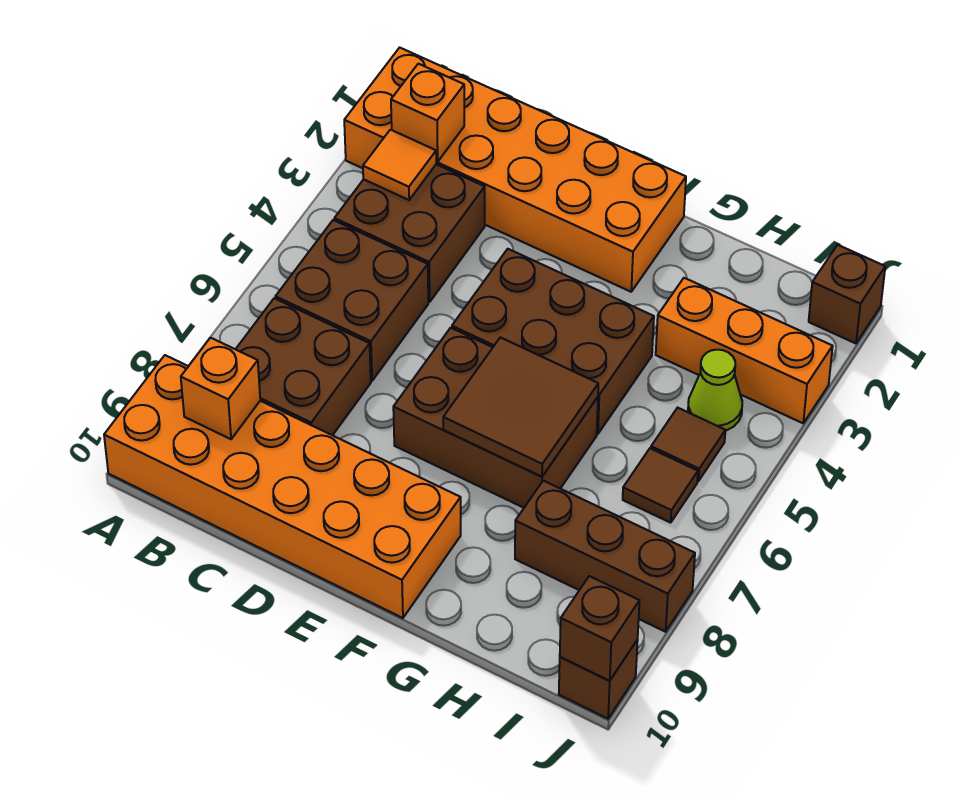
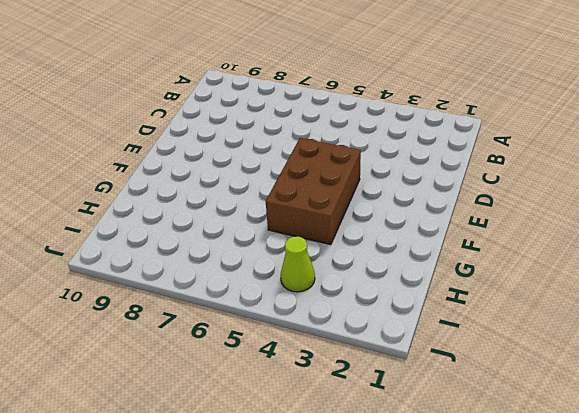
none -> orange 2x6 brick [344,48,686,292]
none -> orange 2x6 brick [104,355,461,618]
none -> brown 2x2 brick [334,164,485,302]

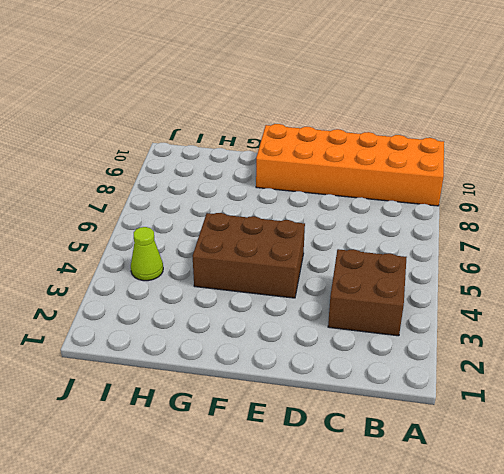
none -> orange 2x6 brick [344,48,686,292]
none -> brown 2x2 brick [275,220,428,381]
none -> brown 2x2 brick [236,298,371,435]

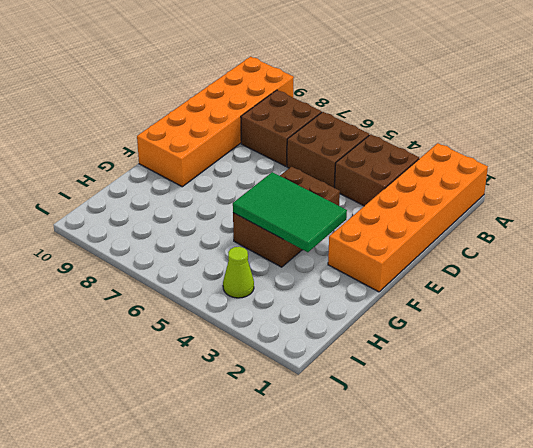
green 2x3 tile [233,172,347,252] -> none
none -> brown 2x3 brick [393,328,598,508]
none -> orange 1x3 brick [656,278,833,423]
none -> brown 1x3 brick [515,481,695,632]

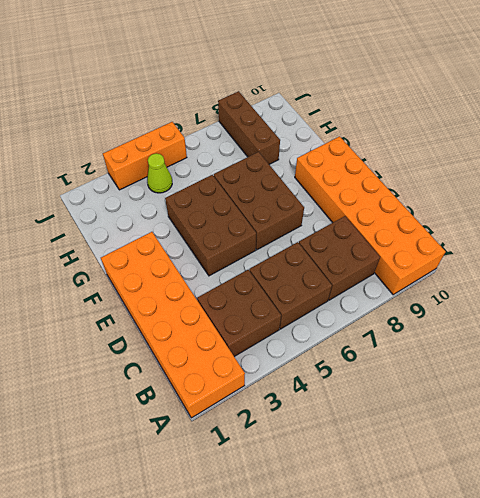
orange 1x3 brick [103,122,187,190] -> orange 1x3 brick turned to [656,278,833,423]
none -> brown 1x1 tile [651,408,725,481]
none -> brown 1x1 tile [623,448,698,523]
none -> brown 1x1 brick [809,245,885,343]

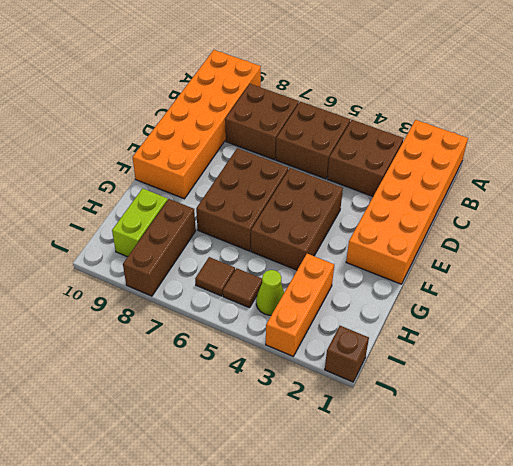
lime 1x2 brick [112,188,168,257] -> none
none -> brown 1x1 brick [559,640,638,719]
none -> orange 1x1 brick [391,64,464,162]
none -> orange 1x1 tile [363,130,436,200]

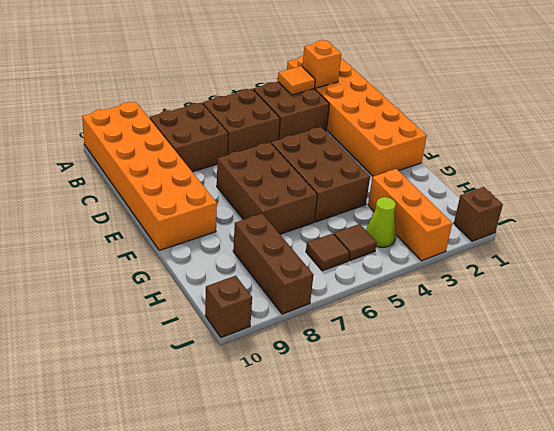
none -> orange 1x1 brick [181,338,260,439]
none -> brown 2x2 tile [443,337,598,477]
none -> brown 1x1 brick [560,576,640,681]

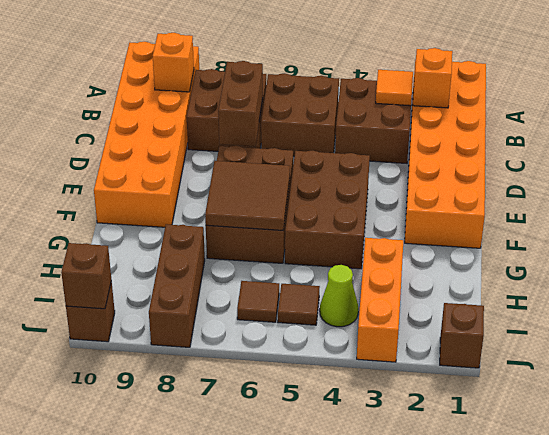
brown 1x2 brick [218,61,263,147] -> none

